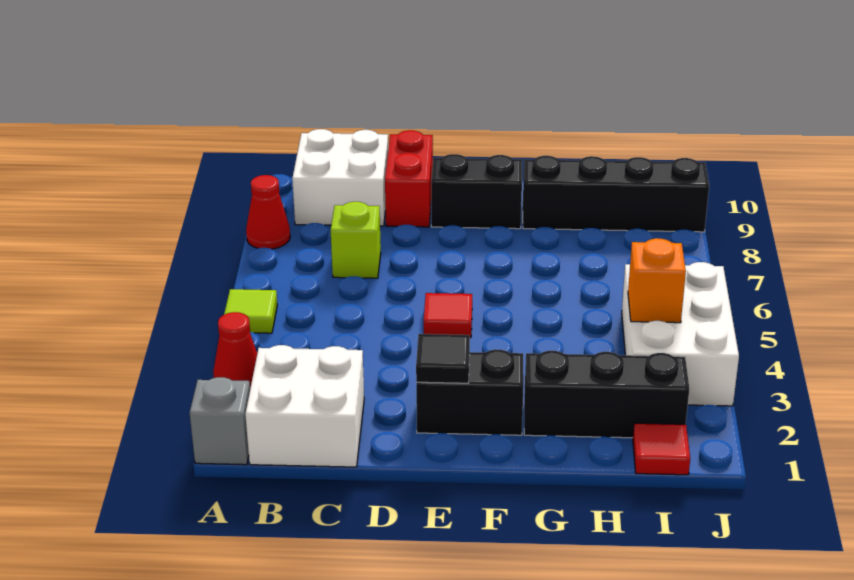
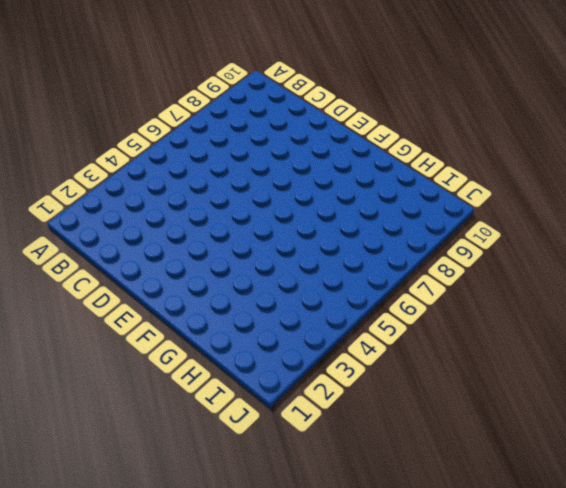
none -> grey 1x1 brick [190,377,250,465]
none -> red 1x1 cone [213,312,257,388]
none -> lime 1x1 tile [224,289,277,333]

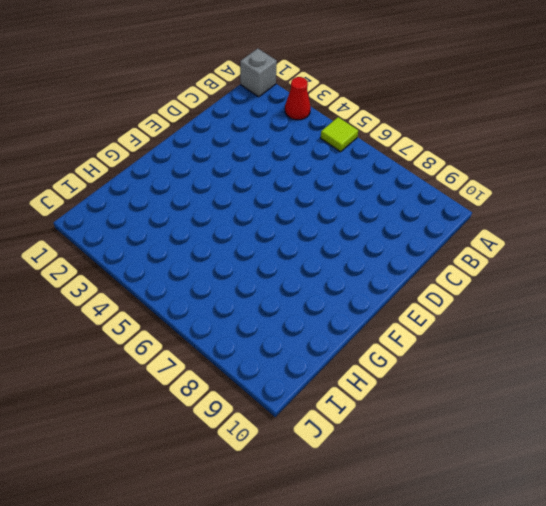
none -> red 1x1 cone [246,175,290,249]
none -> white 2x2 brick [245,345,364,467]
none -> white 2x2 brick [292,129,388,226]

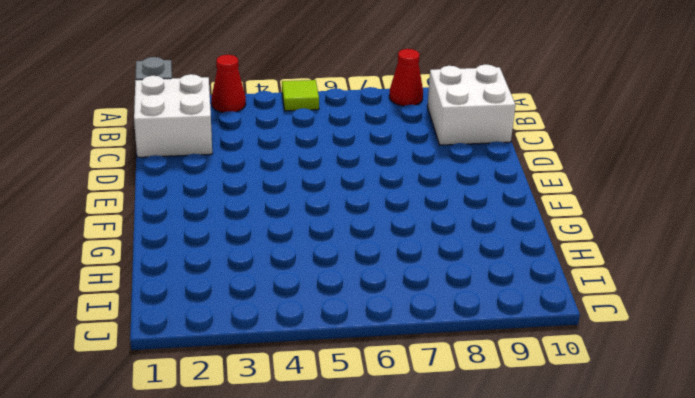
none -> lime 1x1 brick [331,202,381,278]
none -> red 1x2 brick [385,130,433,227]
none -> black 1x2 brick [416,349,524,435]

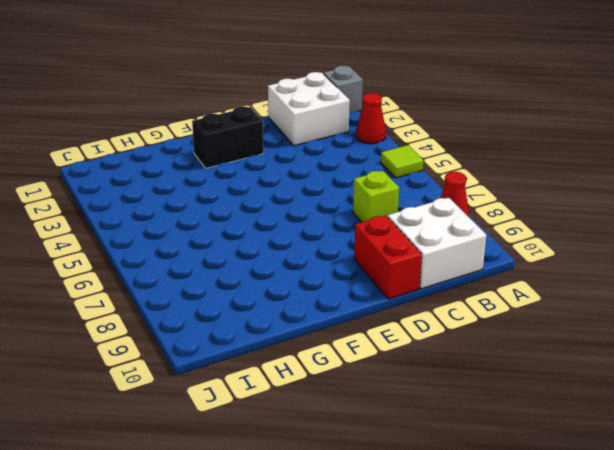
none -> red 1x1 tile [424,293,472,337]
none -> black 1x2 brick [431,154,522,229]
none -> black 1x3 brick [524,351,689,438]

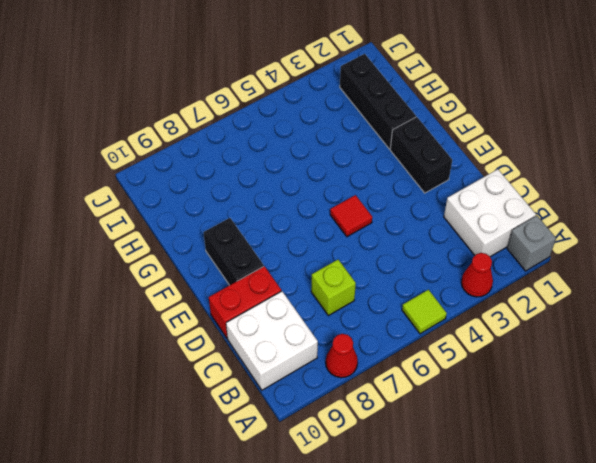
none -> black 1x4 brick [523,156,709,232]
none -> red 1x1 tile [633,423,690,475]
none -> white 2x3 brick [622,262,739,406]

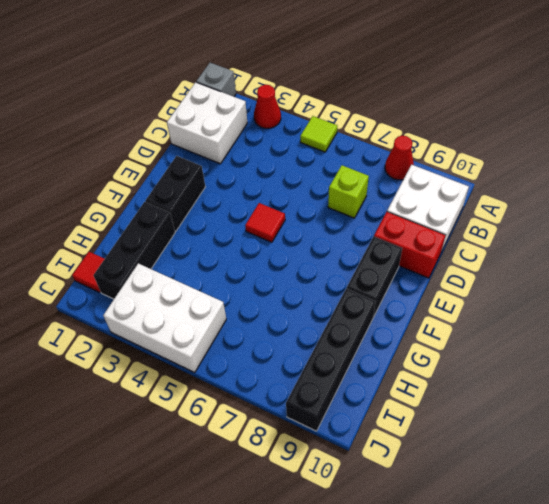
none -> black 1x1 tile [416,334,470,383]
none -> orange 1x1 brick [628,238,686,323]

